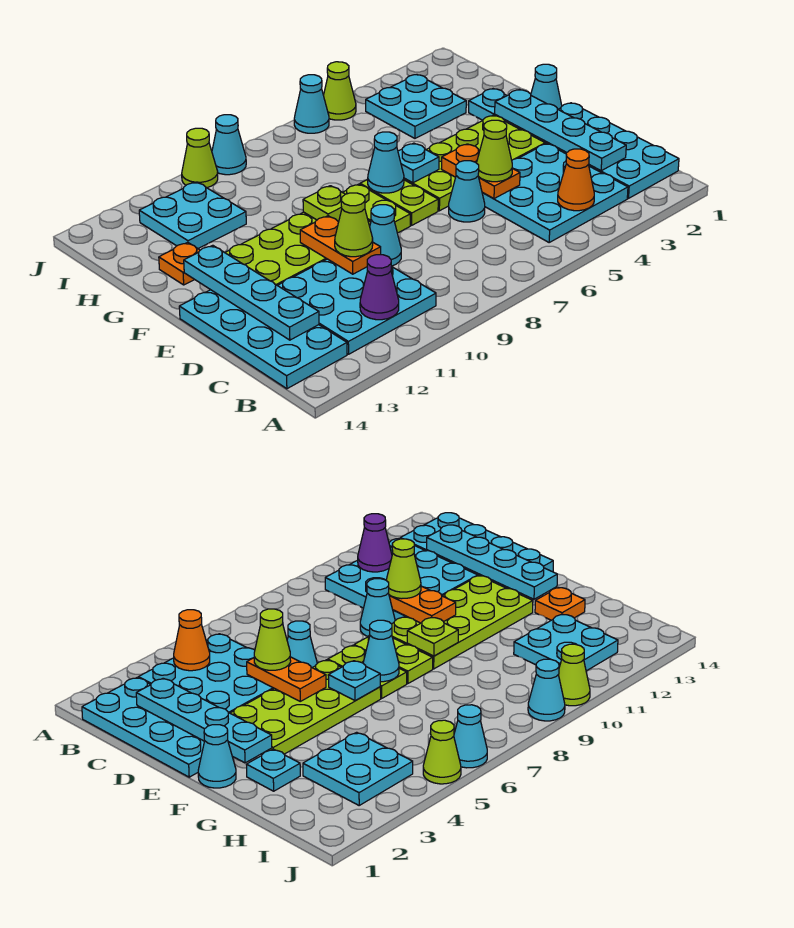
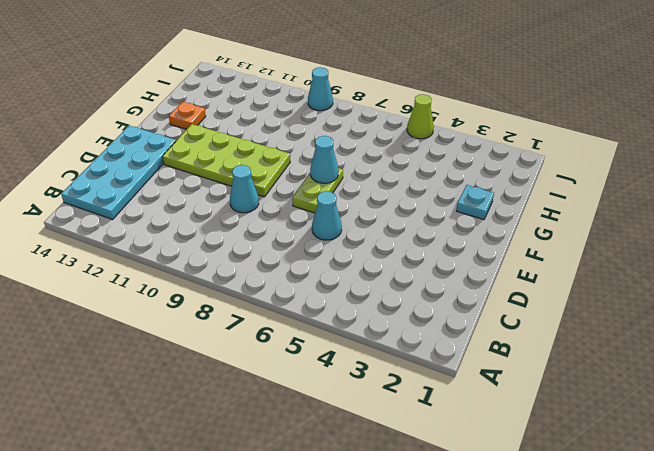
none -> cyan 2x4 plate [521,103,679,198]
none -> cyan 3x3 plate [482,144,628,242]
none -> cyan 3x3 plate [277,259,436,354]
none -> lime 2x4 plate [404,115,545,211]

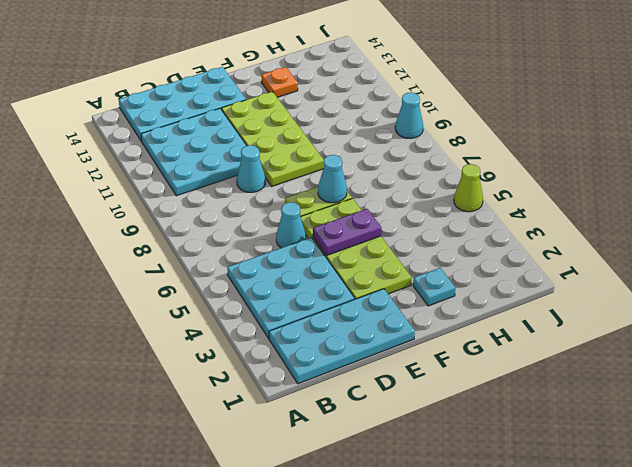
purple 1x2 plate [313,209,381,255] -> orange 1x2 plate [441,144,520,199]
none -> lime 1x2 plate [343,184,410,233]
none -> cyan 1x1 cone [531,64,562,109]
none -> cyan 2x2 plate [366,75,466,138]
none -> cyan 2x2 plate [139,182,246,248]

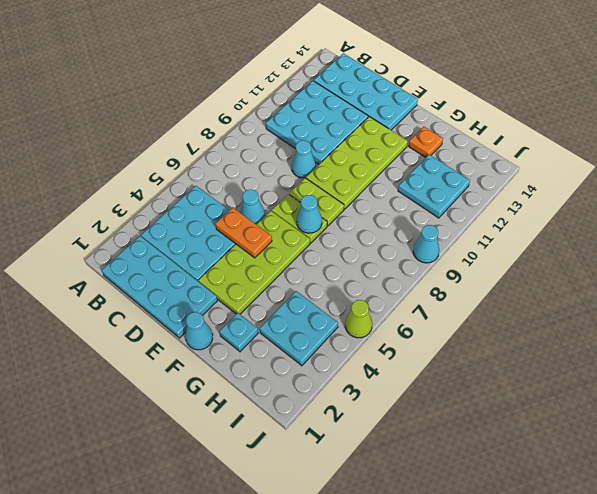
none -> cyan 1x1 cone [294,75,329,133]
none -> lime 1x1 cone [182,128,218,188]
none -> orange 1x1 cone [558,149,594,211]
none -> purple 1x1 cone [360,255,399,320]

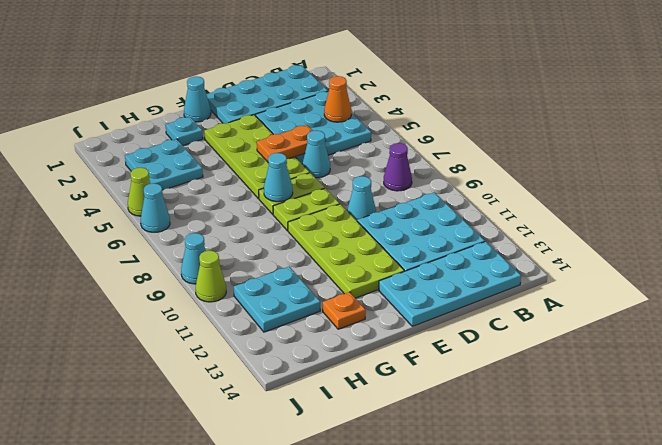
purple 1x1 cone [384,143,412,191] -> purple 1x1 cone moved to [360,255,399,320]
none -> cyan 1x4 plate [495,90,626,171]
none -> cyan 1x4 plate [184,245,319,340]
none -> orange 1x2 plate [300,216,381,274]
none -> cyan 1x1 plate [398,143,439,183]

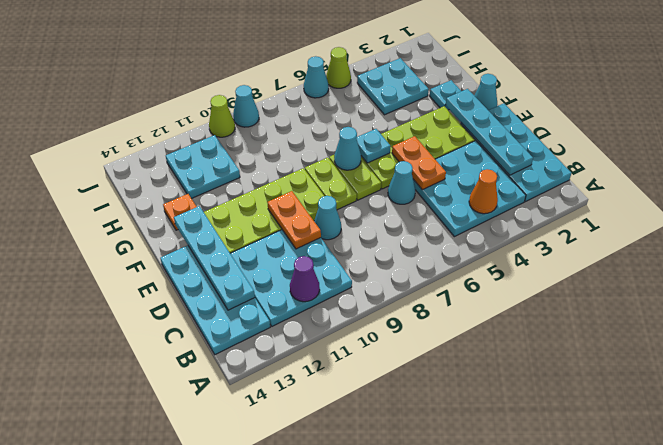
none -> lime 1x1 plate [303,186,345,222]
none -> lime 1x1 cone [477,120,512,182]
none -> lime 1x1 cone [335,193,373,257]

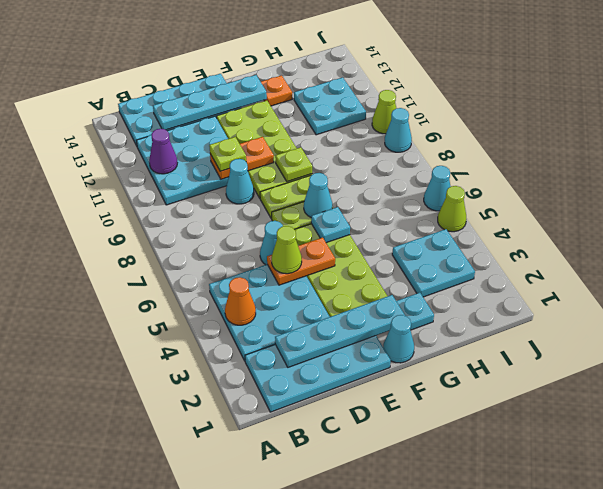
lime 1x1 plate [209,137,246,171] -> lime 1x1 cone [335,193,373,257]

